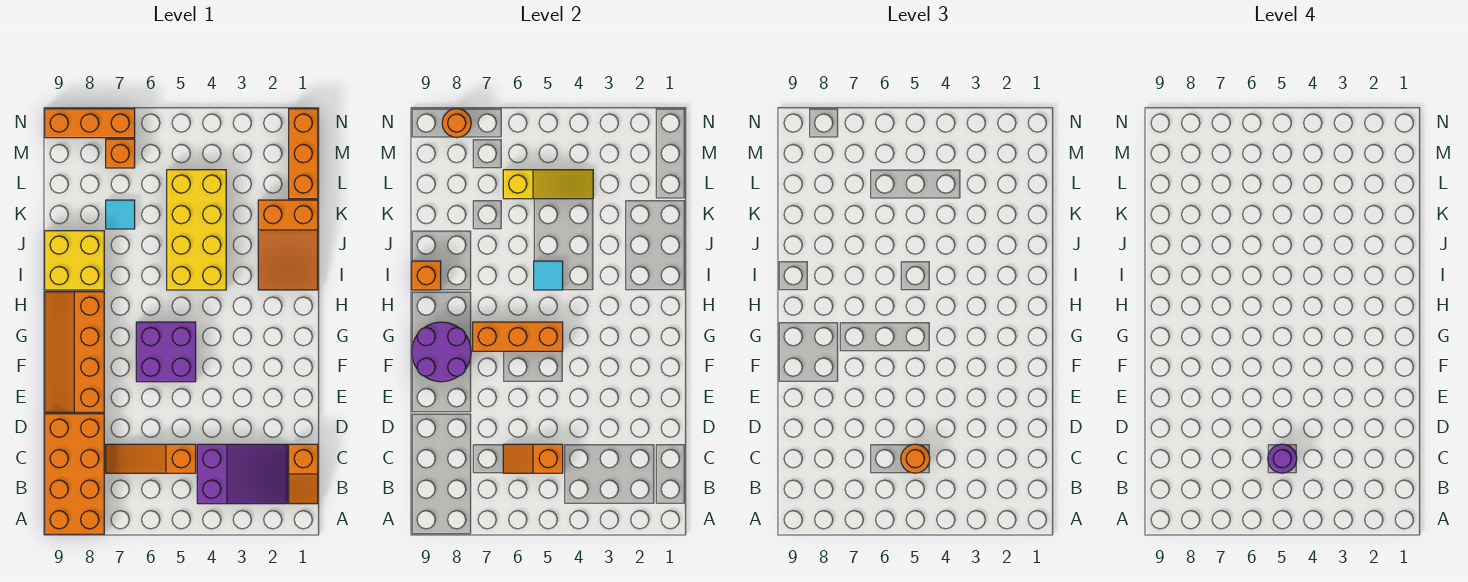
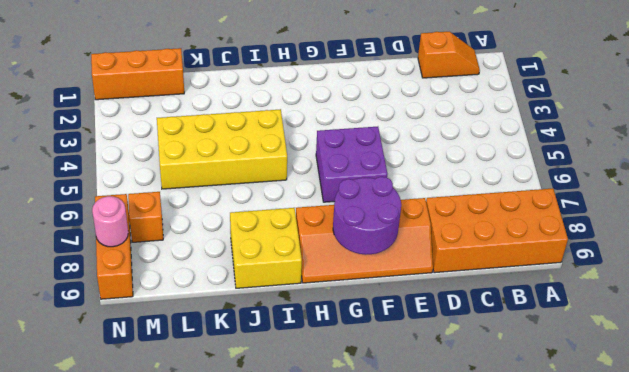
pink 1x1 round brick [92,196,128,247] -> orange 1x1 round brick [442,109,471,138]
none -> purple 2x3 slope [197,444,287,504]
none -> orange 1x3 slope [106,444,196,473]
none -> orange 2x3 slope [258,200,318,290]

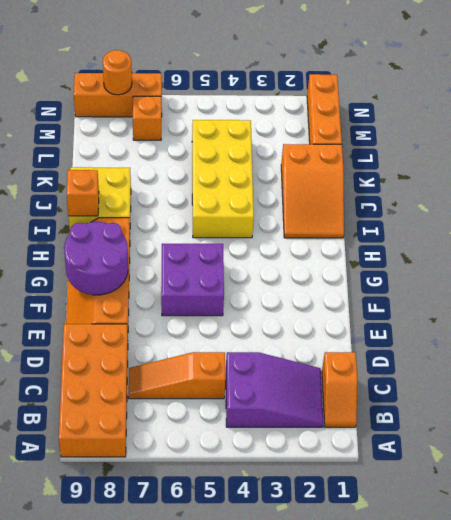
none -> cyan 1x1 tile [106,200,135,229]
none -> orange 1x2 slope [503,444,563,473]
none -> orange 1x3 brick [473,322,563,351]

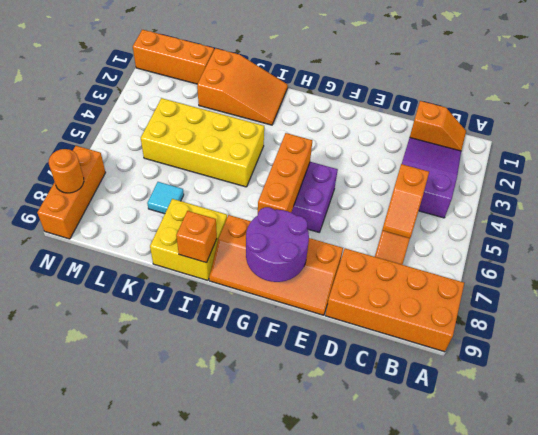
none -> orange 1x1 brick [106,139,135,168]
none -> cyan 1x1 tile [534,261,563,290]
none -> yellow 1x3 slope [503,170,593,199]

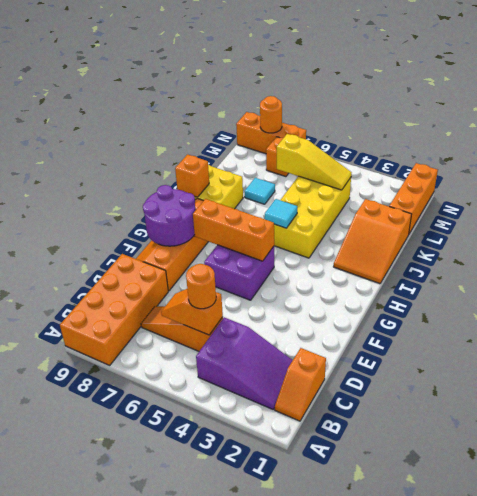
none -> purple 1x1 round brick [1268,444,1297,473]

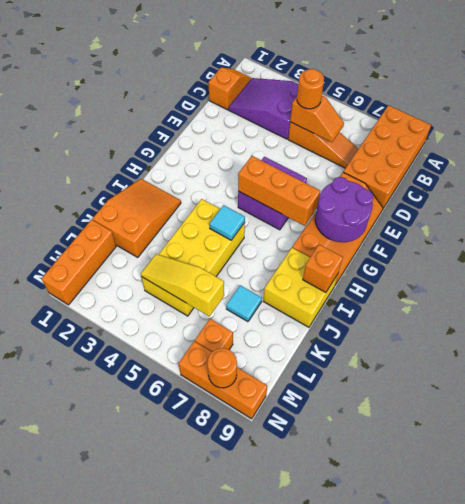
none -> purple 1x1 round brick [1268,444,1297,473]

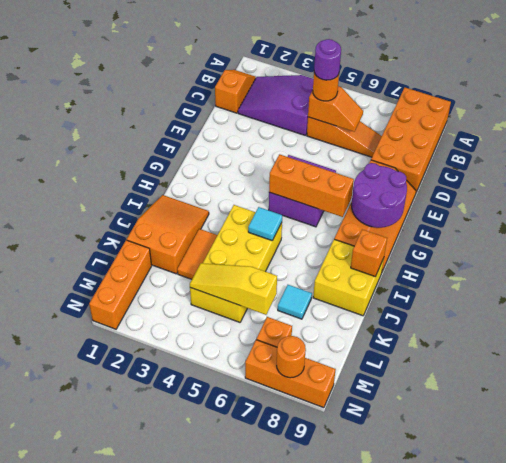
orange 1x2 tile [177,229,217,279] -> none

